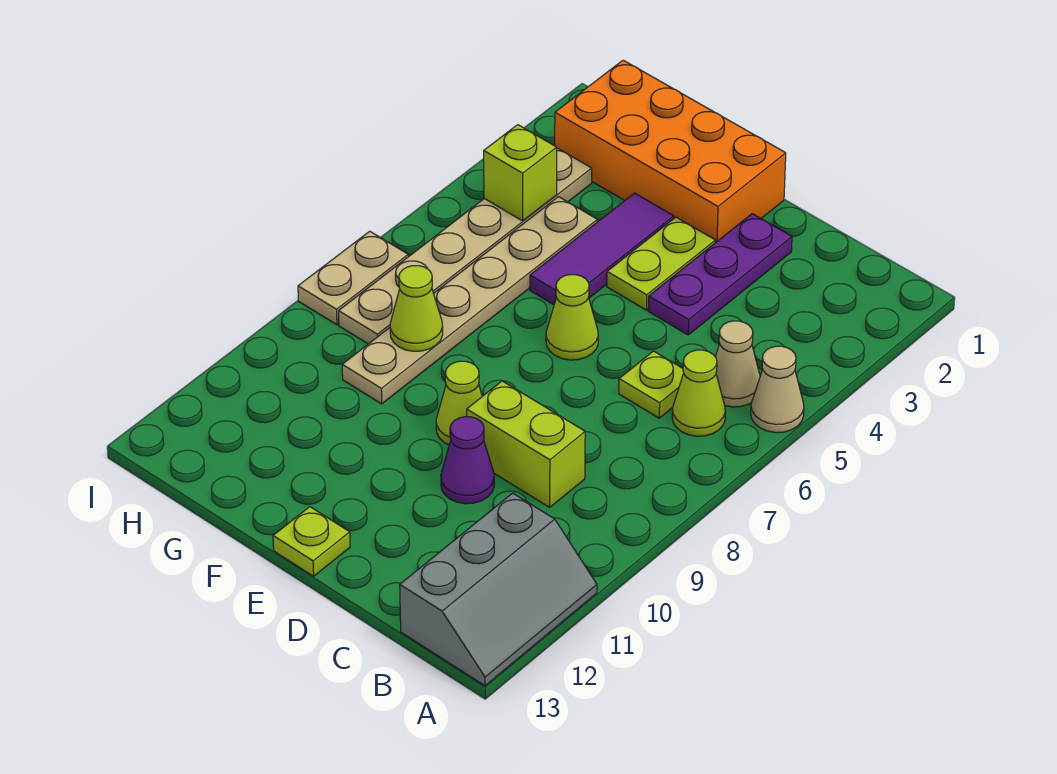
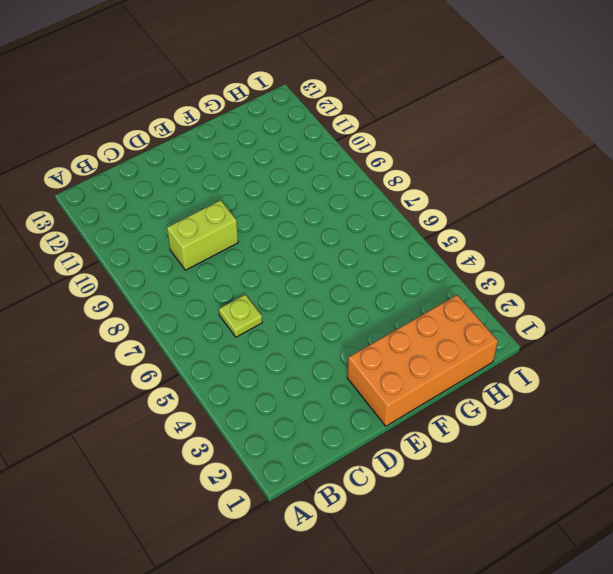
none -> tan 1x1 cone [751,346,804,433]
none -> grey 2x3 slope [400,493,597,686]
none -> tan 1x1 cone [715,321,760,407]

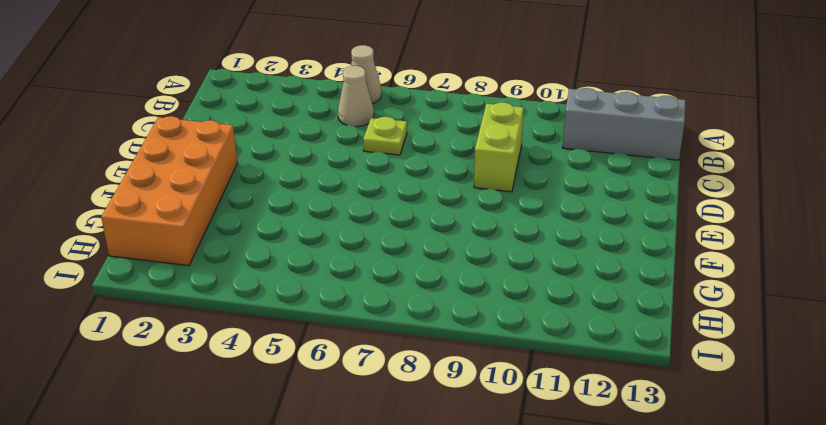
none -> lime 1x1 cone [672,350,725,436]
none -> purple 1x3 plate [648,214,792,335]
none -> purple 1x1 cone [441,417,494,504]

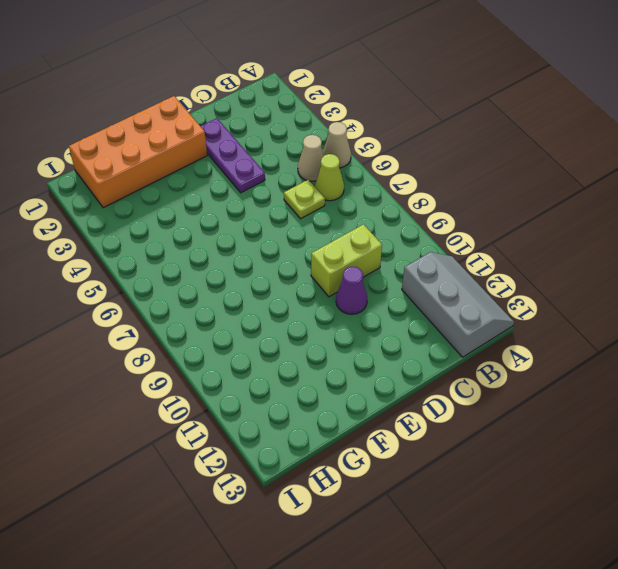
none -> lime 1x2 plate [607,217,715,310]
none -> lime 1x1 cone [546,275,598,360]
none -> lime 1x1 cone [436,361,482,445]

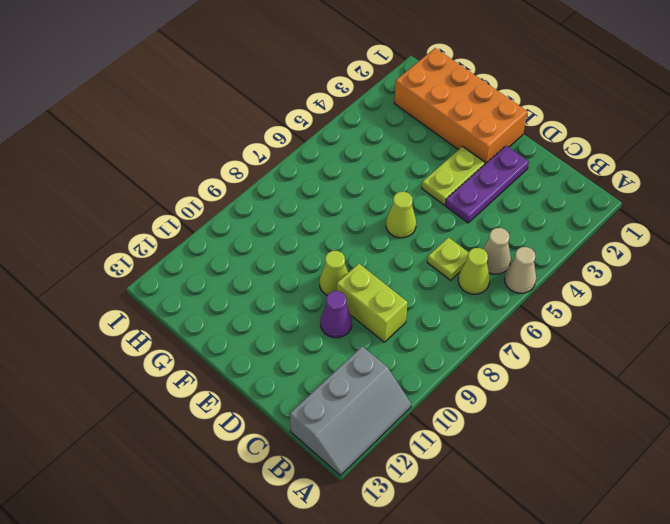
none -> lime 1x1 plate [273,507,350,576]
none -> purple 1x3 tile [530,193,674,305]
none -> tan 1x6 plate [342,197,597,404]

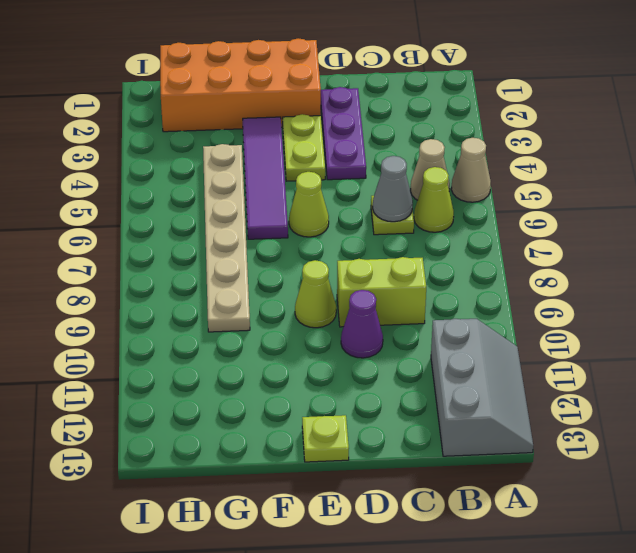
grey 1x1 cone [373,156,413,222] -> none
purple 1x4 tile [243,117,288,239] -> purple 1x3 tile [530,193,674,305]
none -> tan 1x6 plate [339,148,592,344]
none -> tan 1x2 plate [298,231,408,325]
none -> lime 1x1 cone [390,266,443,351]

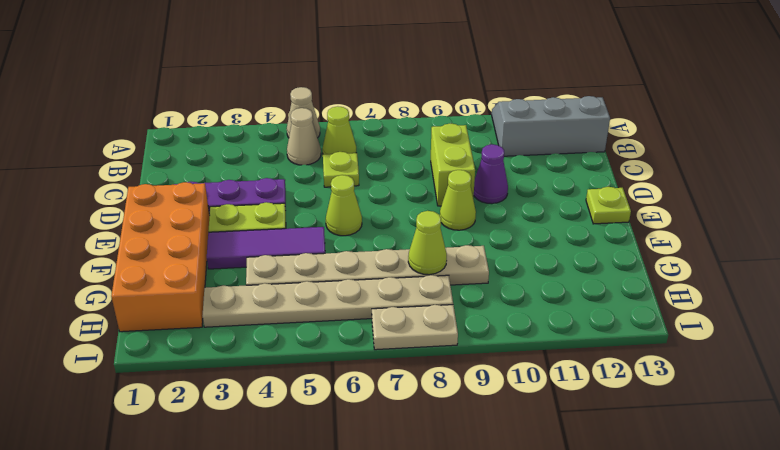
none -> lime 1x1 brick [484,125,557,221]

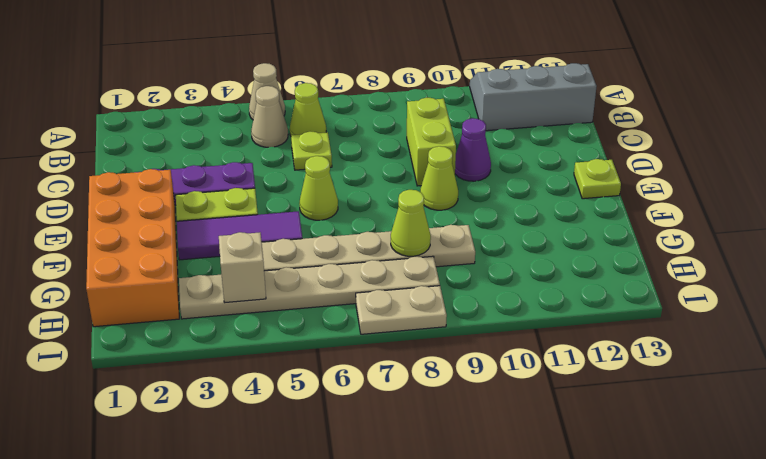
tan 1x1 brick [219,232,266,302] -> lime 1x1 brick [484,125,557,221]

